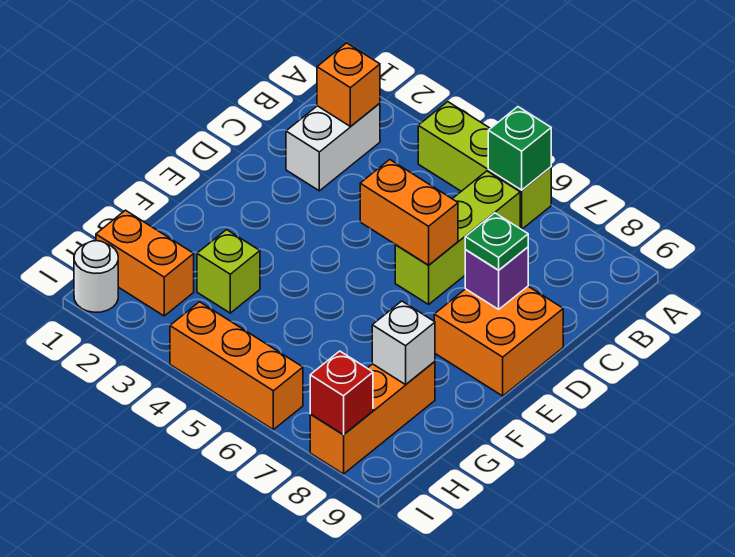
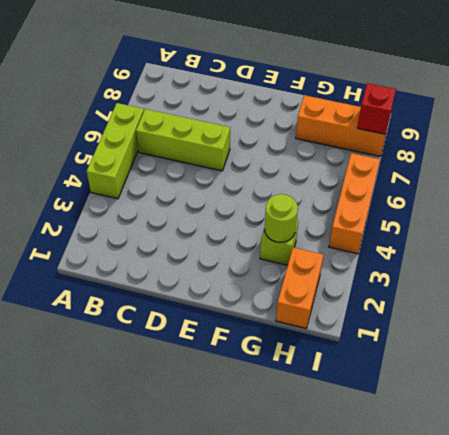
lime 1x1 round brick [264,194,298,242] -> none
none -> white 1x2 brick [286,103,380,191]
none -> orange 2x2 brick [434,286,563,396]
none -> white 1x1 round brick [74,241,118,312]

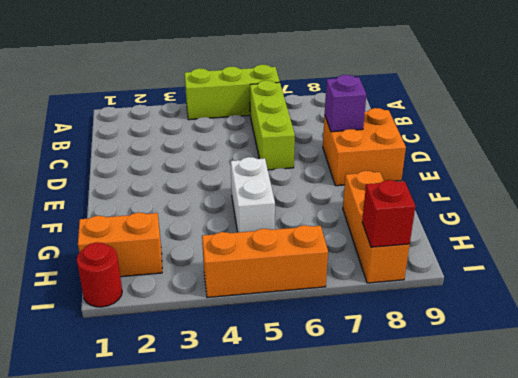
white 1x2 brick [231,157,275,232] -> white 1x2 brick moved to [286,103,380,191]
red 1x1 round brick [77,242,122,307] -> white 1x1 round brick [74,241,118,312]
none -> lime 1x1 brick [197,230,260,313]
none -> green 1x1 brick [488,107,551,190]
none -> orange 1x1 brick [317,43,380,127]

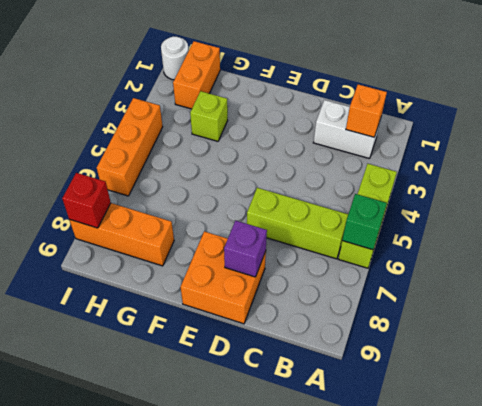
none -> orange 1x2 brick [360,160,458,265]
none -> white 1x1 brick [372,301,435,385]
none -> green 1x1 plate [465,213,528,270]

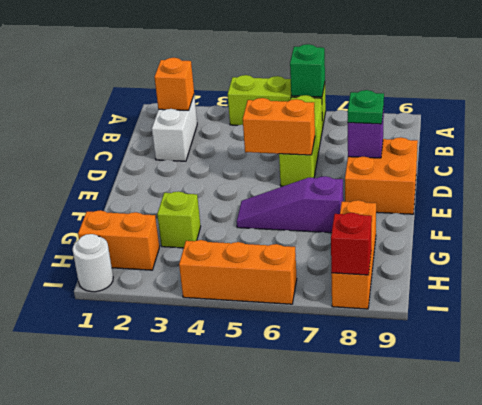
purple 1x3 slope [237,176,343,233] -> none
none -> white 1x1 brick [372,301,435,385]

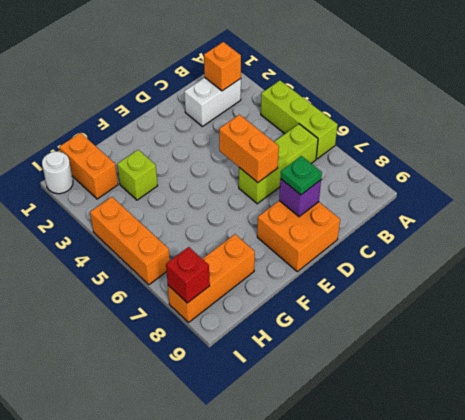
none -> green 1x1 brick [488,107,551,190]
none -> white 1x1 brick [372,301,435,385]

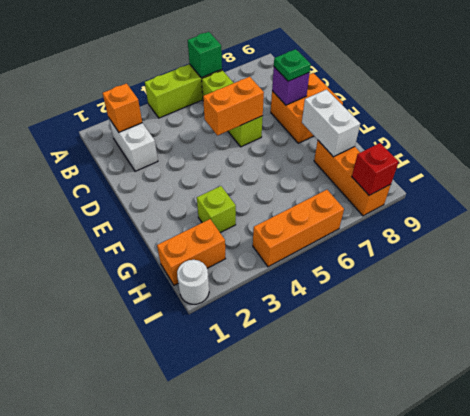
white 1x2 brick [302,90,360,157] -> white 1x1 brick [372,301,435,385]

